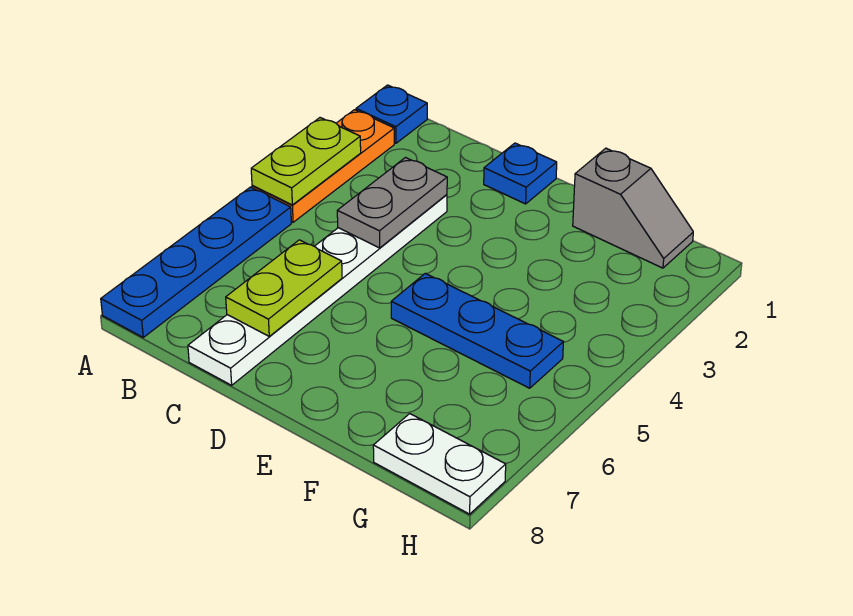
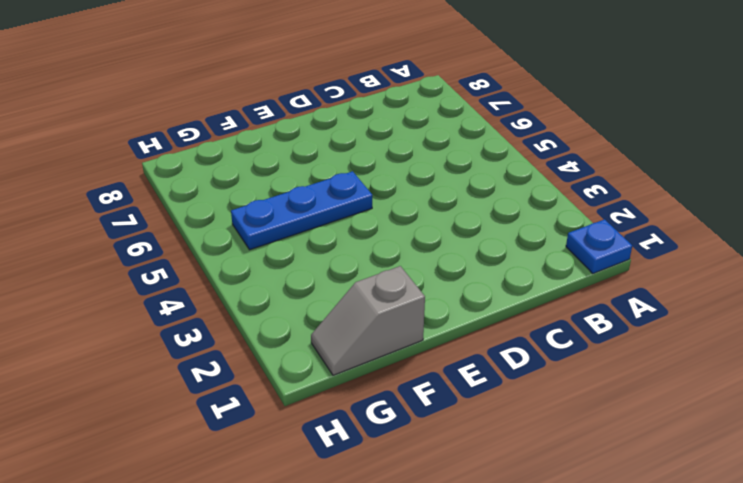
none -> orange 1x3 plate [252,110,394,222]
none -> blue 1x4 plate [101,187,291,337]

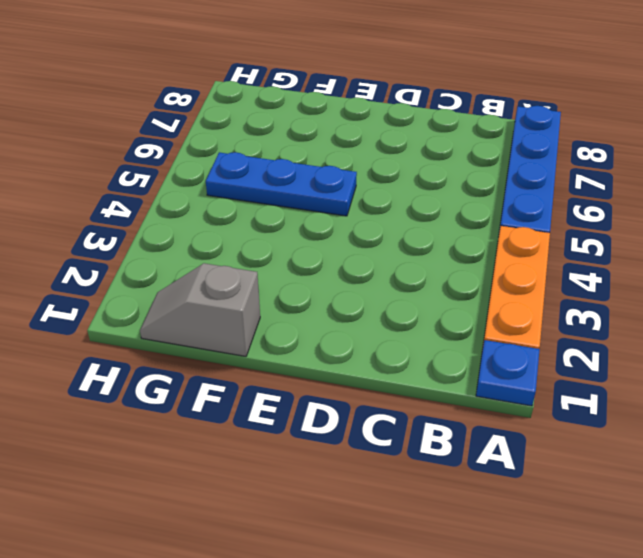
none -> white 1x6 plate [188,195,447,385]
none -> blue 1x1 plate [484,143,557,204]

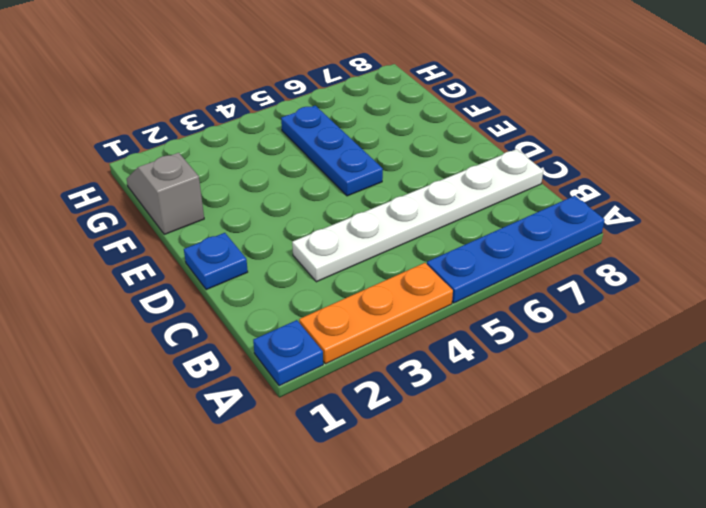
none -> white 1x2 plate [373,414,506,514]
none -> lime 1x2 plate [251,118,361,205]

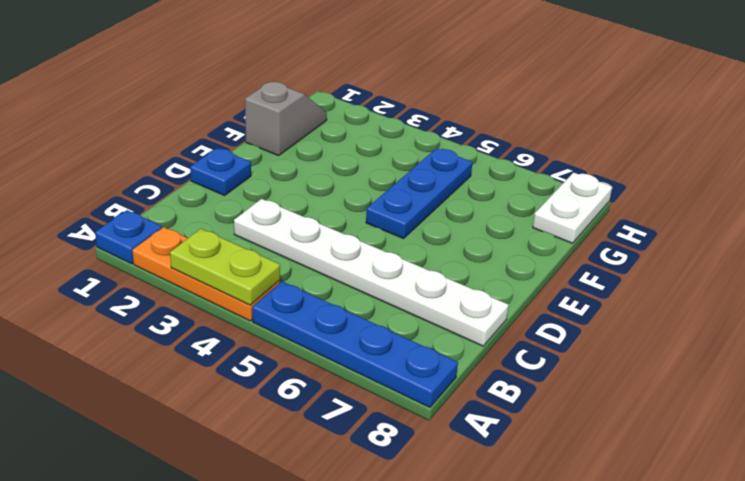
none -> grey 1x2 plate [337,158,447,248]
none -> lime 1x2 plate [226,240,342,336]

